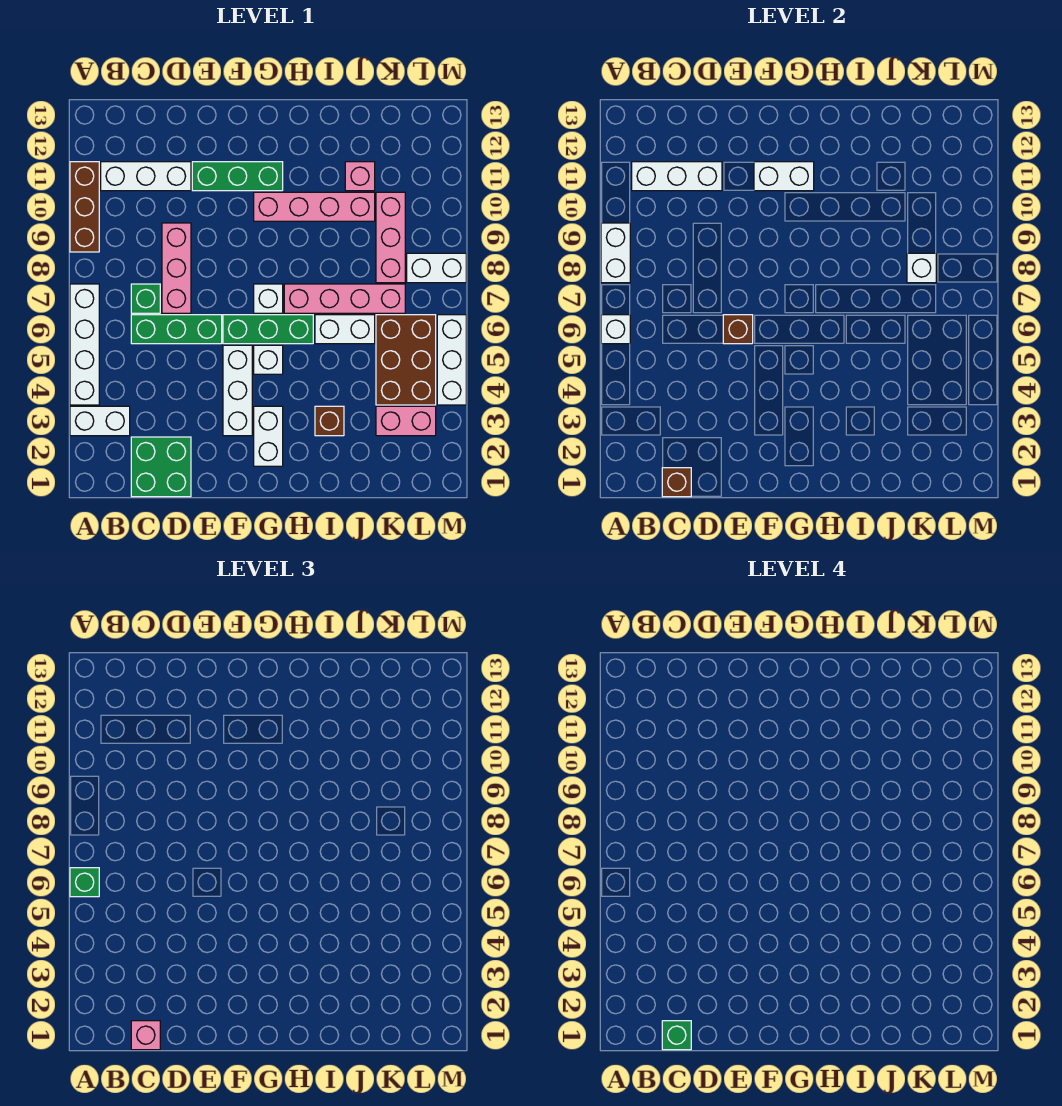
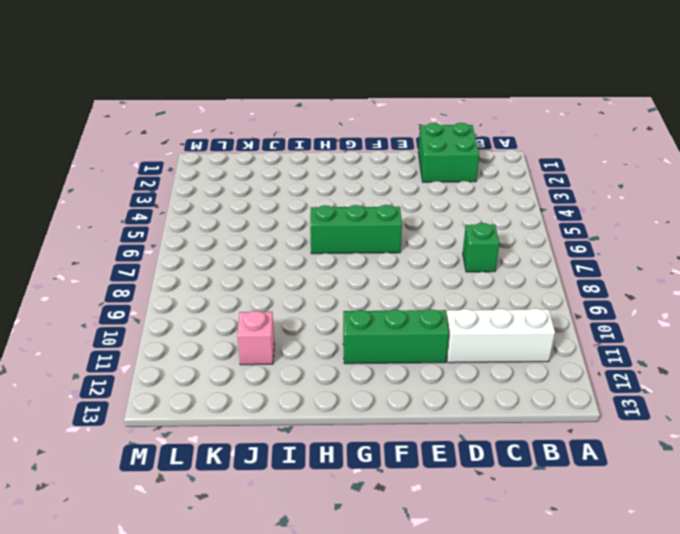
none -> white 1x2 brick [70,406,130,436]
none -> white 1x4 brick [70,284,99,405]
none -> brown 1x3 brick [70,162,99,252]
none -> green 1x3 brick [131,315,222,344]

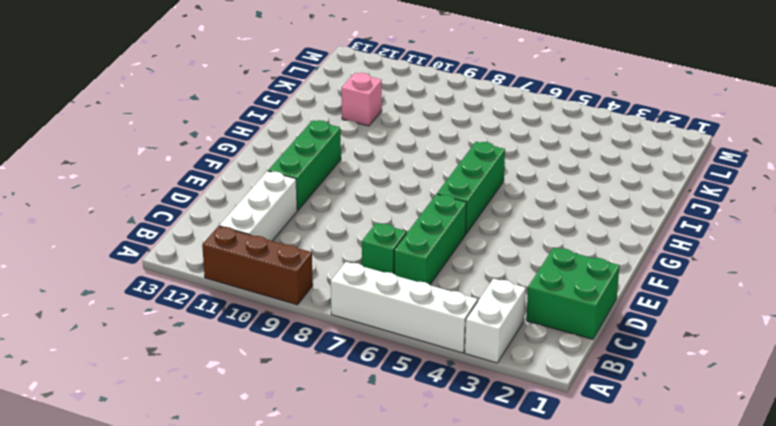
none -> pink 1x3 brick [162,223,191,313]
none -> white 1x3 brick [223,345,252,436]
none -> white 1x2 brick [254,406,283,466]
none -> white 1x1 brick [254,345,283,374]

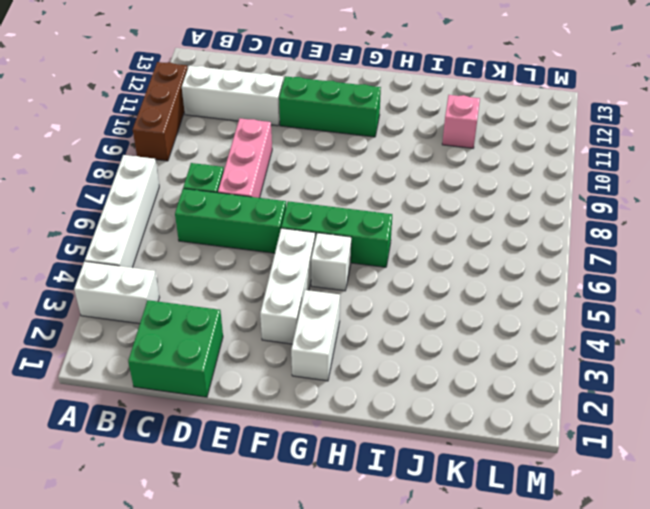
none -> white 1x1 brick [254,284,283,313]
none -> pink 1x4 brick [254,192,375,221]
none -> pink 1x4 brick [284,284,405,313]
none -> brown 1x1 brick [315,406,344,436]

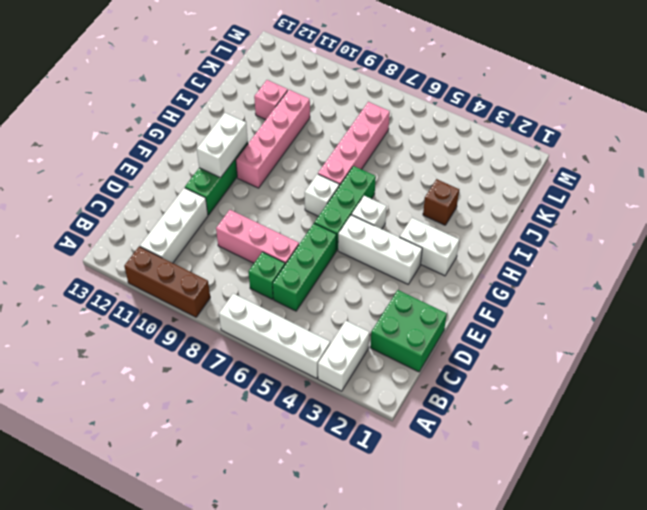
none -> white 1x2 brick [315,315,375,344]
none -> pink 1x2 brick [376,406,436,436]
none -> brown 2x3 brick [376,315,436,405]
none -> pink 1x3 brick [376,192,405,283]

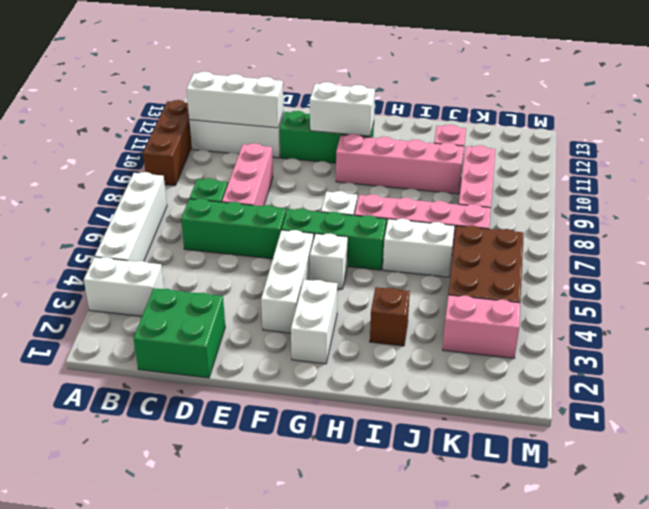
none -> white 1x2 brick [407,253,466,283]
none -> white 1x3 brick [437,315,466,405]
none -> white 1x1 brick [601,315,630,344]
none -> white 1x2 brick [601,223,630,283]

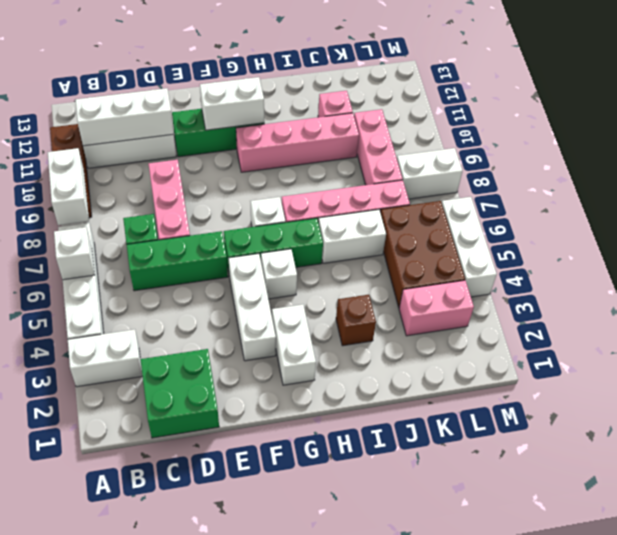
none -> brown 1x1 brick [662,468,691,497]
none -> brown 1x1 brick [723,315,753,344]
none -> white 1x1 brick [907,253,936,283]
none -> green 1x1 brick [70,868,99,897]

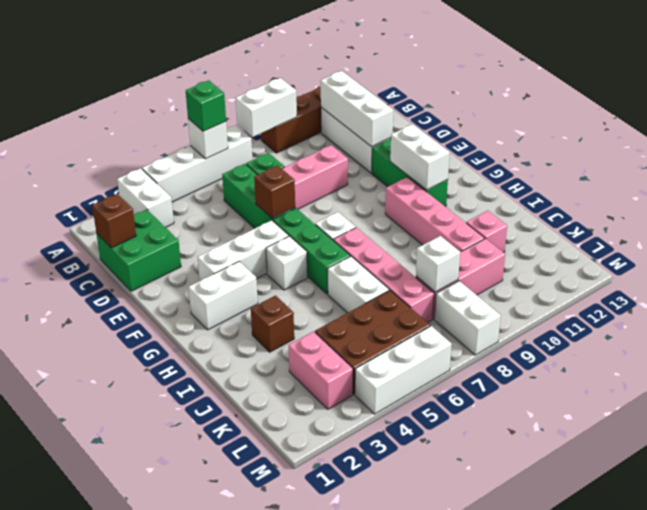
none -> pink 1x1 brick [131,1021,160,1050]
none -> green 1x1 brick [662,1021,691,1050]

